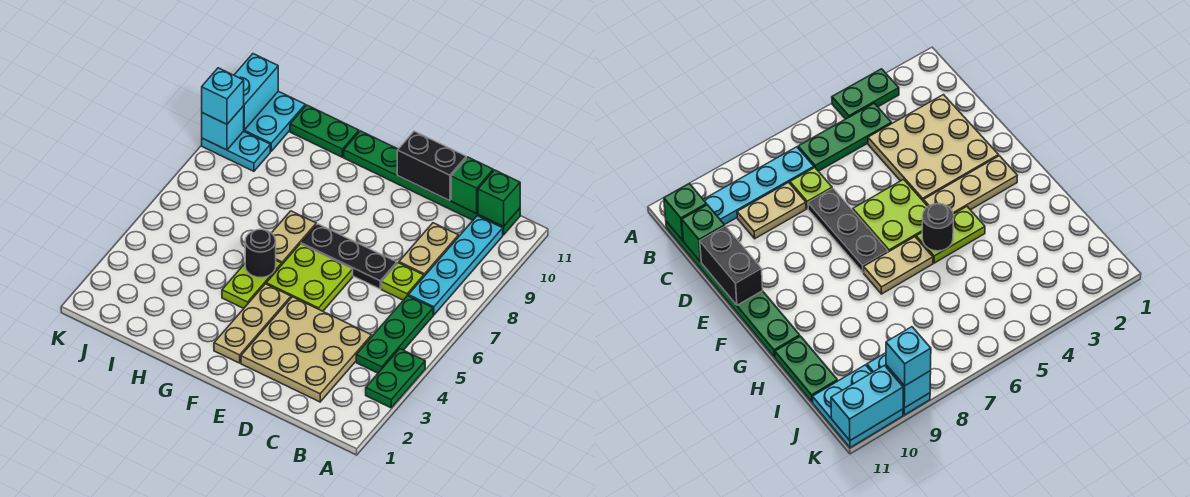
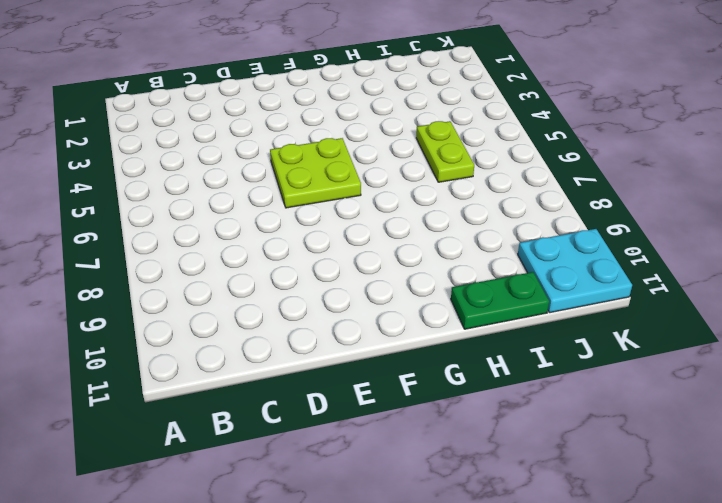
lime 1x2 plate [416,121,474,182] -> lime 1x2 plate moved to [222,261,282,308]
none -> green 1x2 plate [366,349,425,408]
none -> green 1x3 plate [356,296,433,373]
none -> cyan 1x4 plate [408,216,503,315]

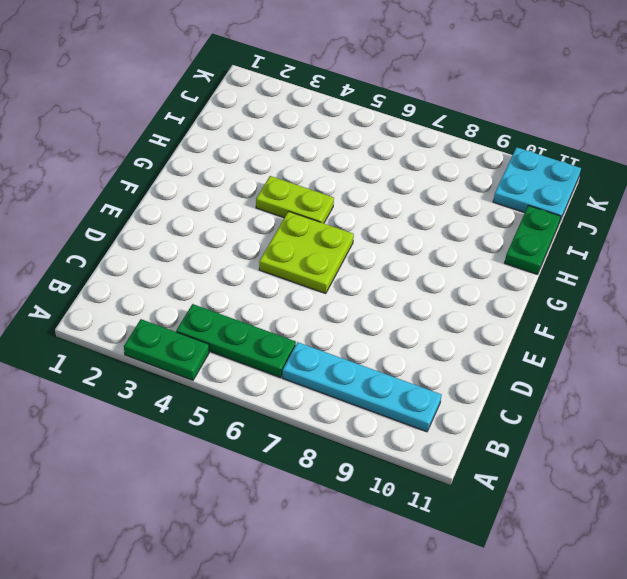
none -> green 1x6 plate [344,131,520,235]
none -> tan 3x3 plate [241,297,372,402]
none -> lime 1x1 plate [382,263,424,300]

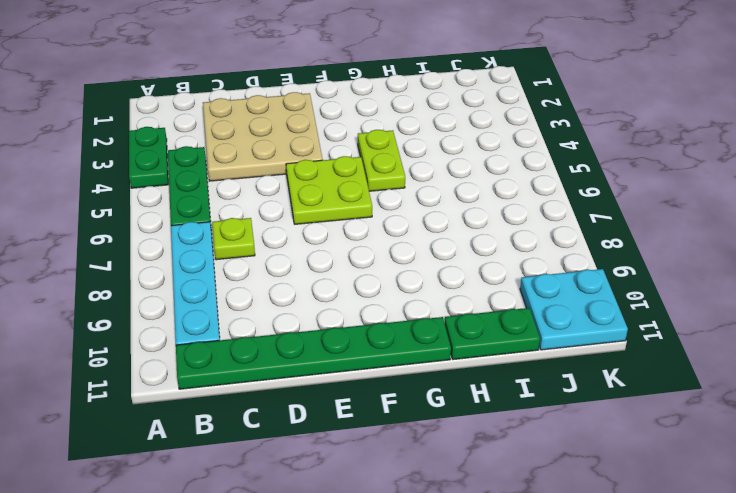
none -> tan 1x2 plate [399,223,459,276]
none -> black 1x3 plate [301,224,397,289]
none -> tan 1x3 plate [214,284,291,363]

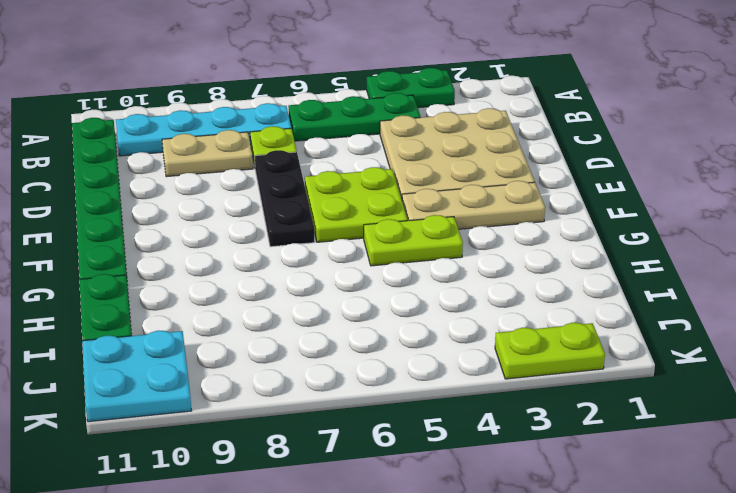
lime 1x2 plate [495,323,605,379] -> none
none -> tan 1x2 plate [272,211,316,264]
none -> cyan 1x2 plate [202,131,270,171]
none -> green 1x1 brick [478,170,520,227]

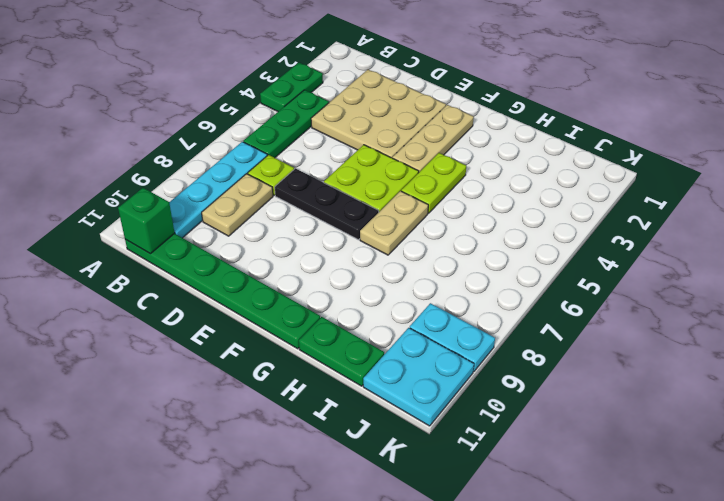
none -> green 1x1 brick [451,157,493,214]
none -> black 1x2 brick [397,131,466,201]
none -> black 1x1 round brick [245,229,276,277]

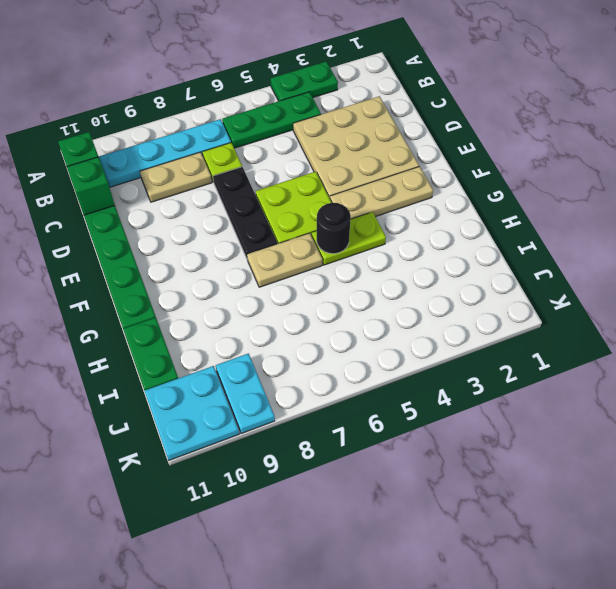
none -> black 1x2 brick [397,131,466,201]
none -> cyan 1x1 brick [202,106,244,150]
none -> cyan 1x2 brick [234,54,278,130]

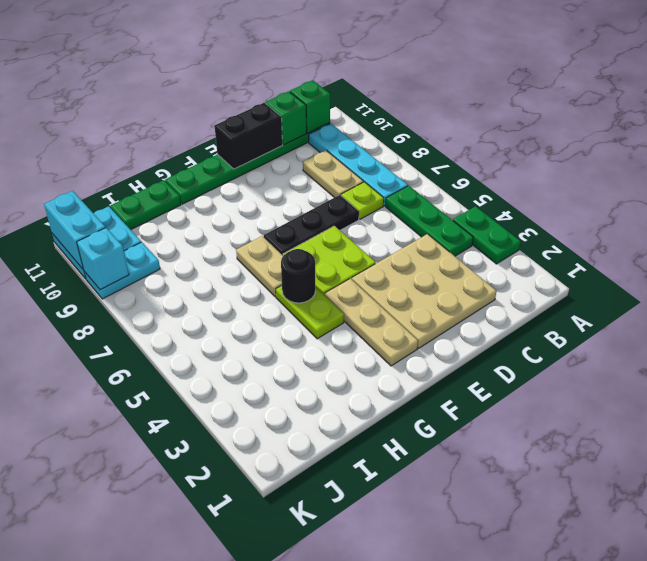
none -> cyan 1x1 brick [202,68,244,124]

